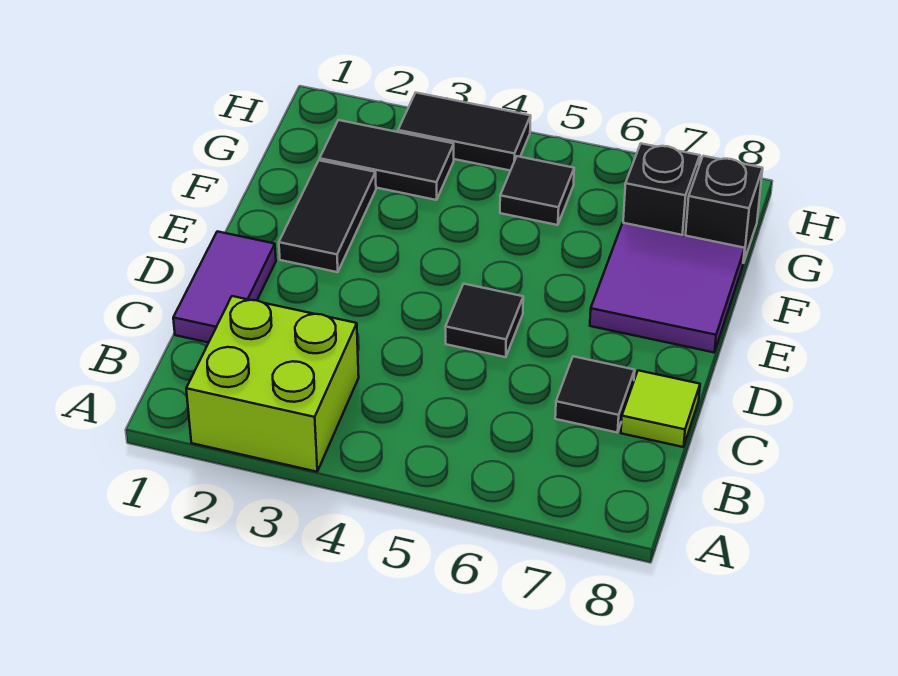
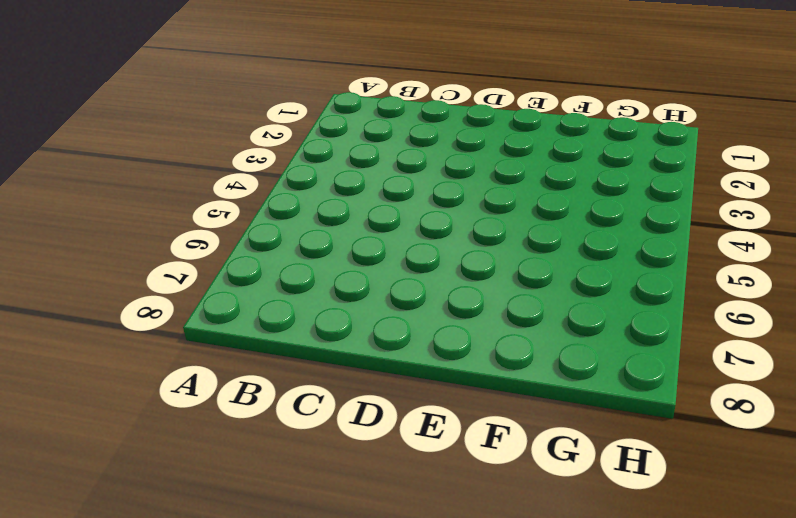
none -> lime 2x2 brick [186,296,359,472]
none -> purple 1x2 tile [173,231,276,343]
none -> black 1x1 tile [555,356,635,432]

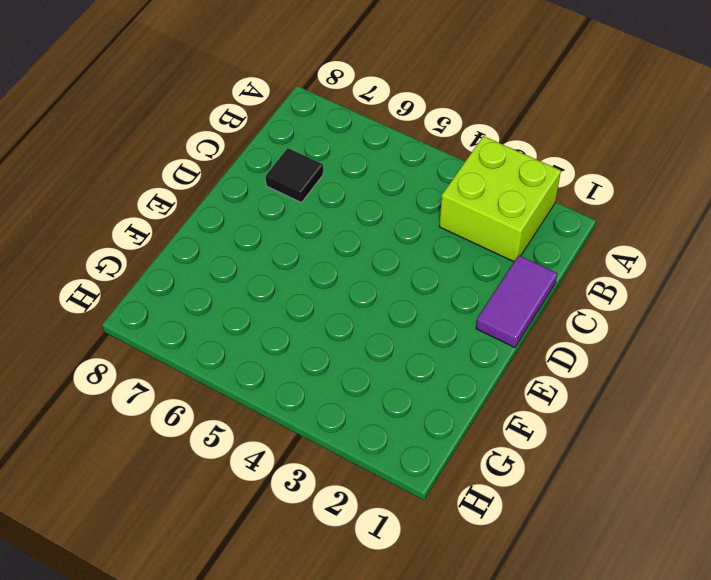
none -> lime 1x1 tile [621,370,700,447]
none -> black 1x1 tile [445,284,523,357]
none -> black 1x2 tile [279,160,376,272]

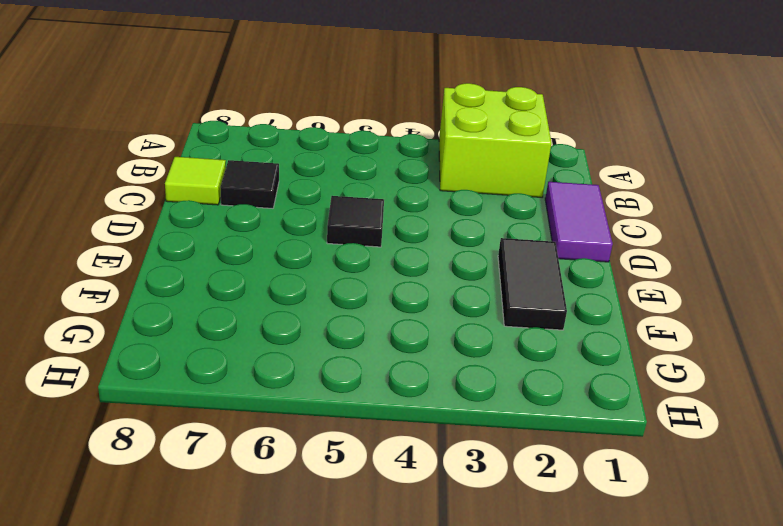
none -> purple 2x2 tile [590,223,745,352]
none -> black 1x2 tile [320,120,454,200]
none -> black 1x1 tile [500,156,574,225]

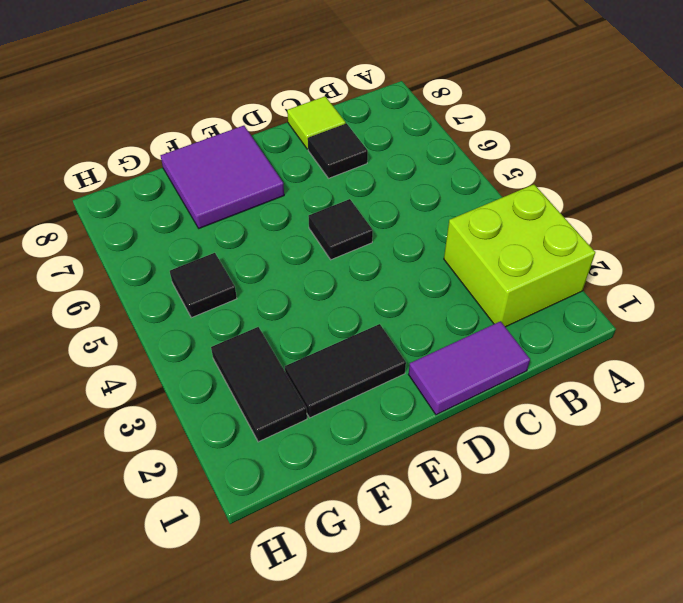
none -> black 1x1 brick [623,144,700,235]
none -> black 1x1 brick [685,156,763,263]
none -> black 1x2 tile [398,93,531,171]

